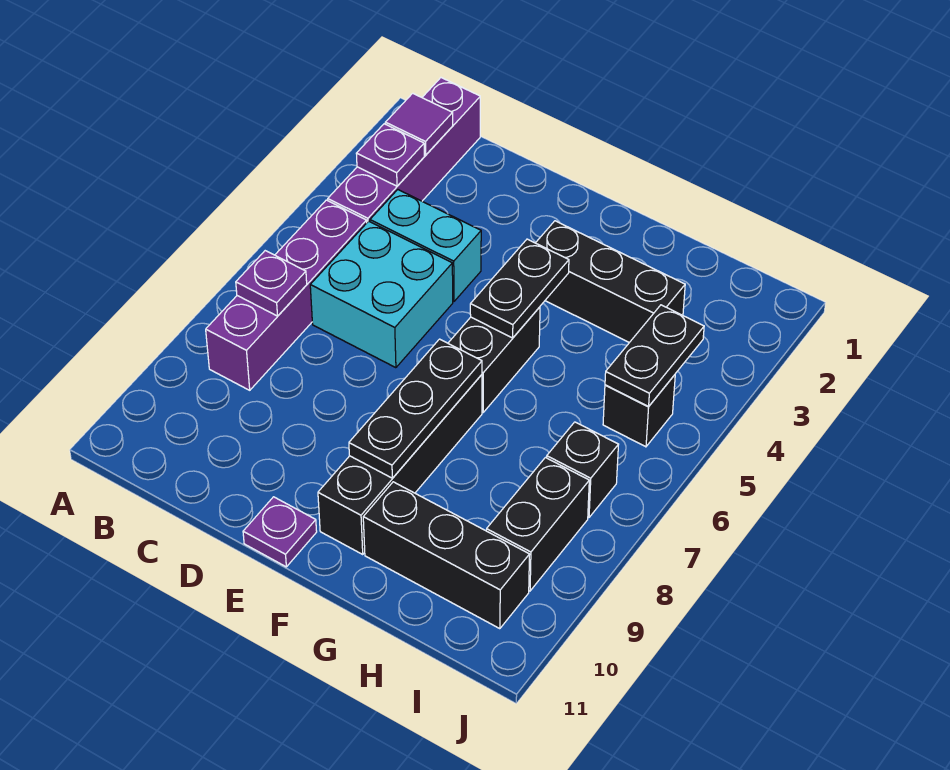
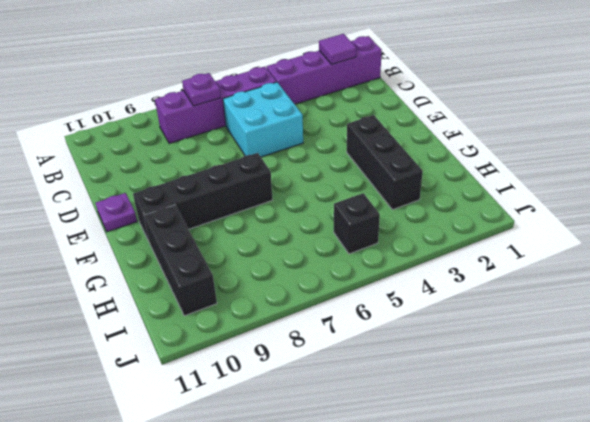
none -> cyan 1x2 brick [370,190,481,301]
none -> black 1x2 brick [448,307,540,412]
none -> black 1x1 brick [547,422,619,518]

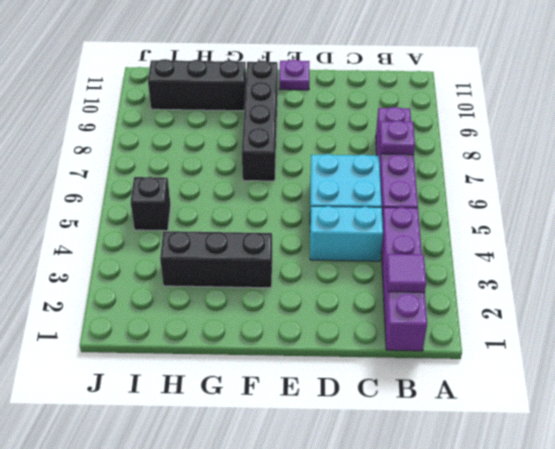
none -> black 1x2 brick [448,307,540,412]
none -> black 1x1 brick [547,422,619,518]
none -> black 1x2 brick [486,458,589,591]

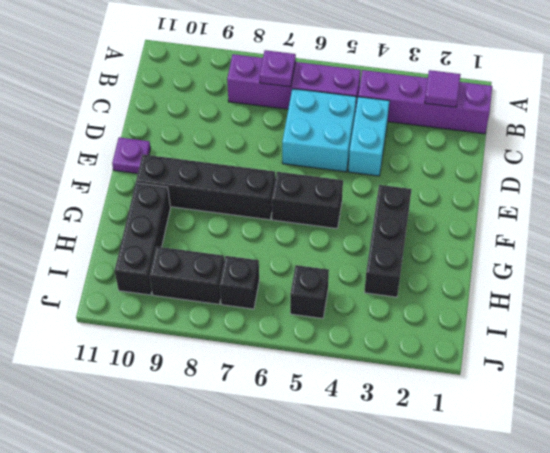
none -> purple 1x1 plate [356,124,424,186]
none -> black 1x2 plate [470,239,569,338]
none -> black 1x3 plate [349,339,482,478]

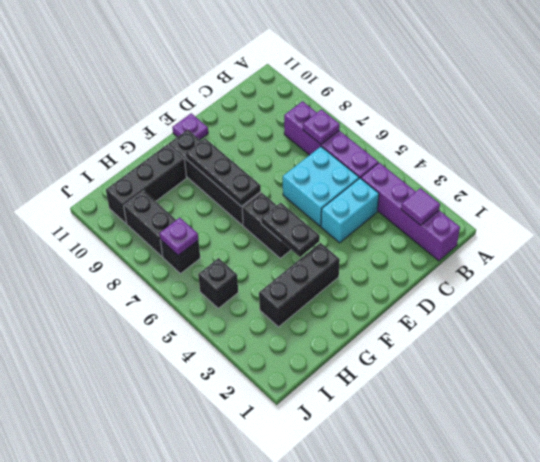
purple 1x1 plate [159,218,198,255] -> purple 1x1 plate moved to [356,124,424,186]
none -> black 1x2 plate [605,305,704,406]

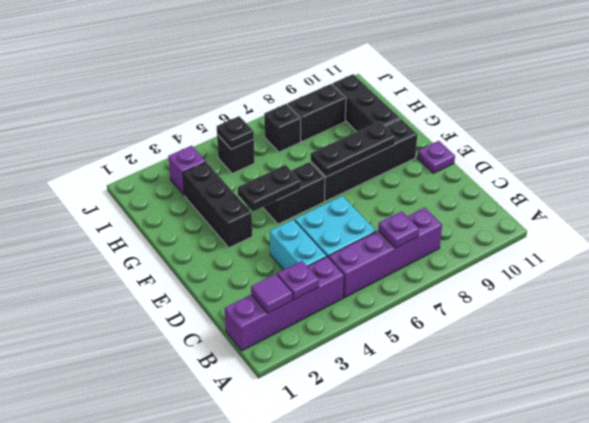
purple 1x1 brick [168,146,206,195] -> none
black 1x1 plate [217,116,254,149] -> black 1x2 plate [605,305,704,406]

